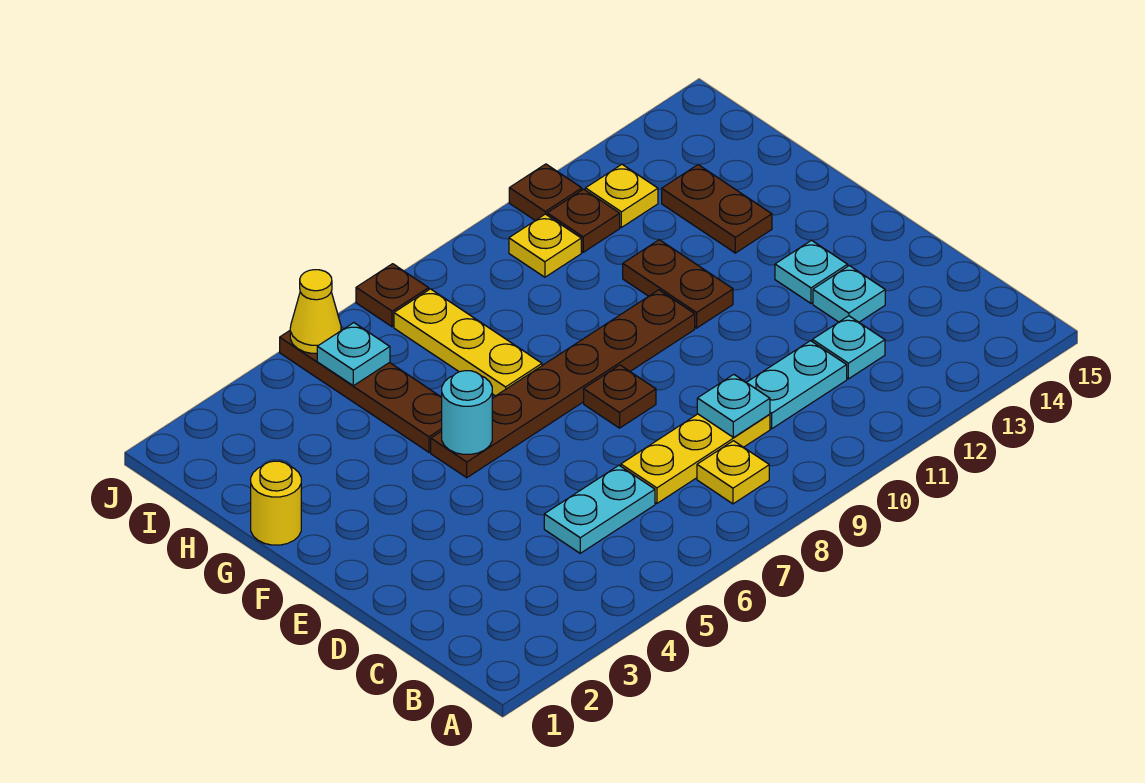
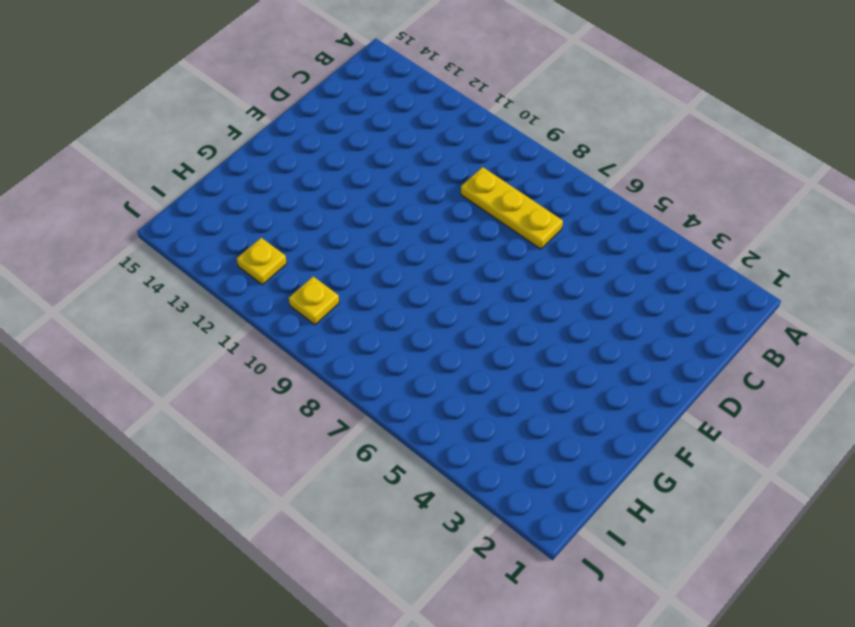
none -> yellow 1x1 plate [697,441,769,504]
none -> cyan 1x2 plate [544,466,655,553]
none -> cyan 1x2 plate [746,341,847,429]

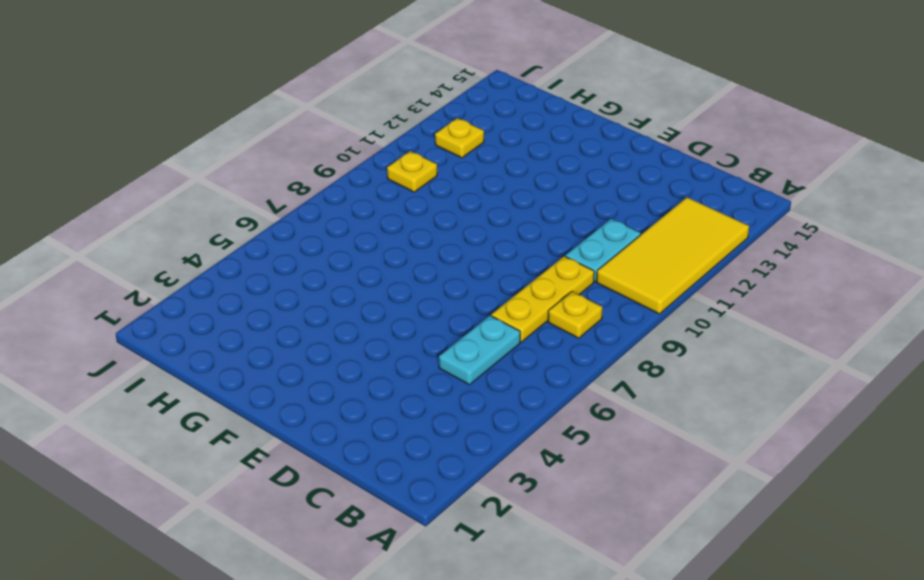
yellow 2x4 tile [596,197,749,314] -> none
none -> cyan 1x1 plate [812,316,885,379]
none -> cyan 1x1 plate [813,266,885,322]
none -> brown 1x1 plate [584,365,656,428]

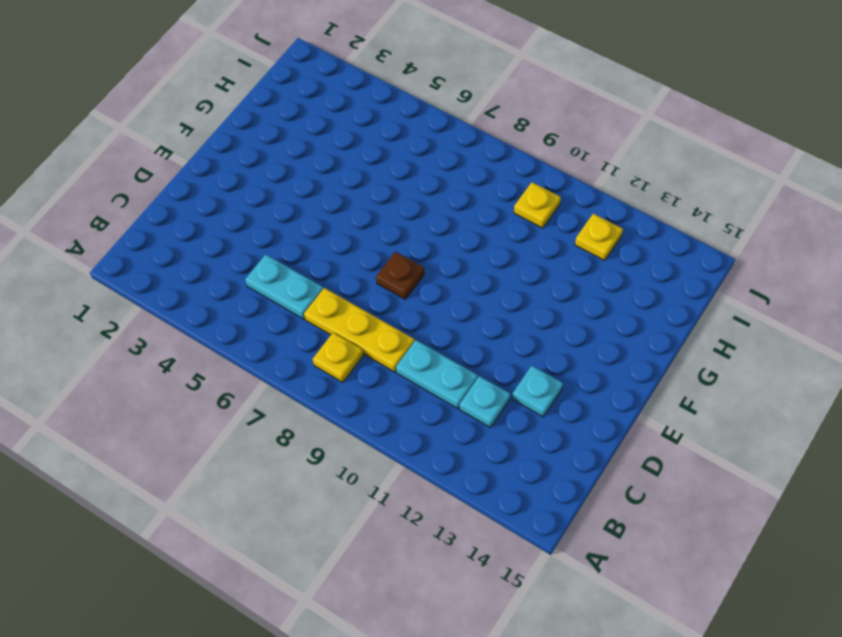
none -> cyan 1x1 plate [775,240,848,303]
none -> brown 1x6 plate [431,290,695,478]
none -> brown 1x2 plate [623,240,733,328]

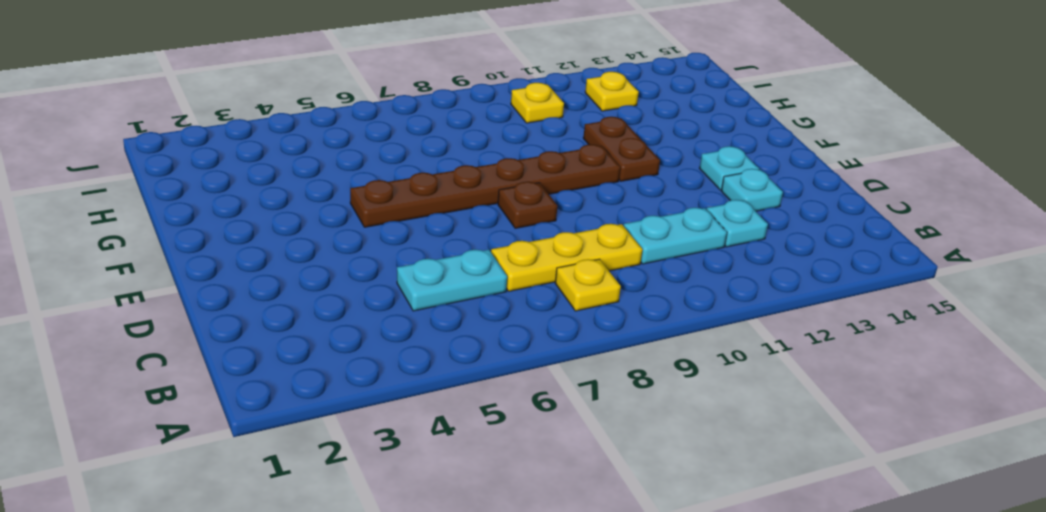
none -> yellow 1x1 round brick [251,461,301,545]
none -> brown 1x4 plate [280,331,442,452]
none -> yellow 1x3 plate [394,289,542,396]

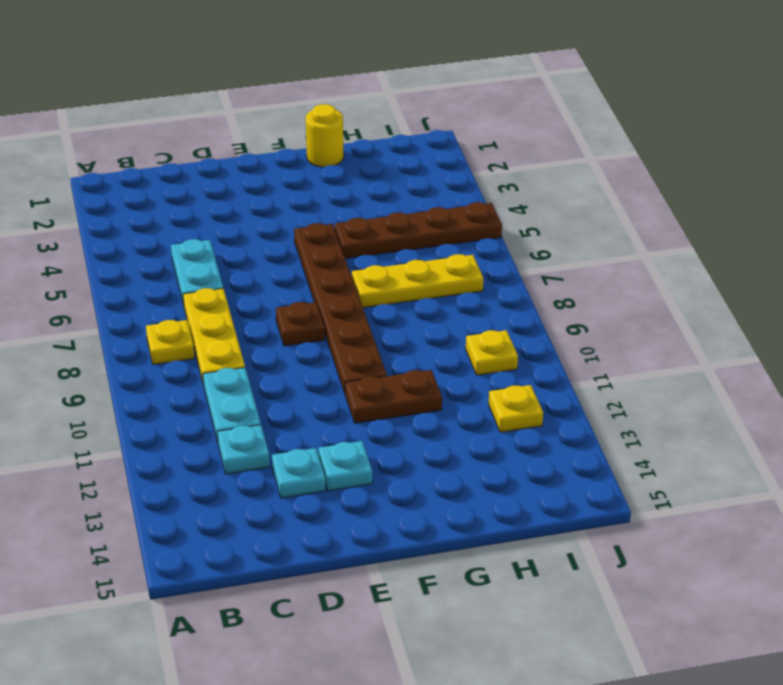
none -> brown 1x2 plate [662,165,772,253]
none -> brown 1x1 plate [547,189,620,252]
none -> brown 1x1 plate [356,264,429,327]

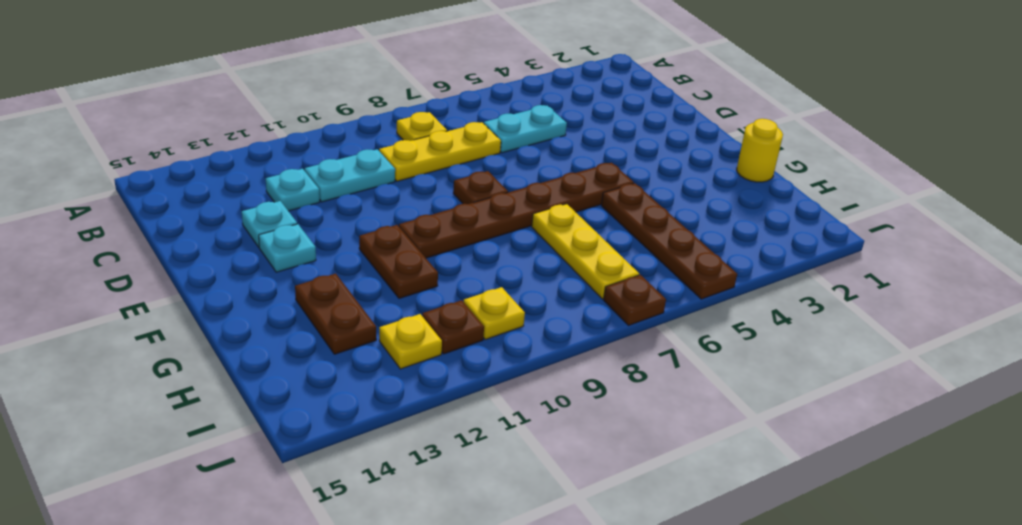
none -> brown 1x1 plate [509,164,582,220]
none -> cyan 1x1 plate [697,375,770,437]
none -> cyan 1x1 round brick [441,371,492,454]

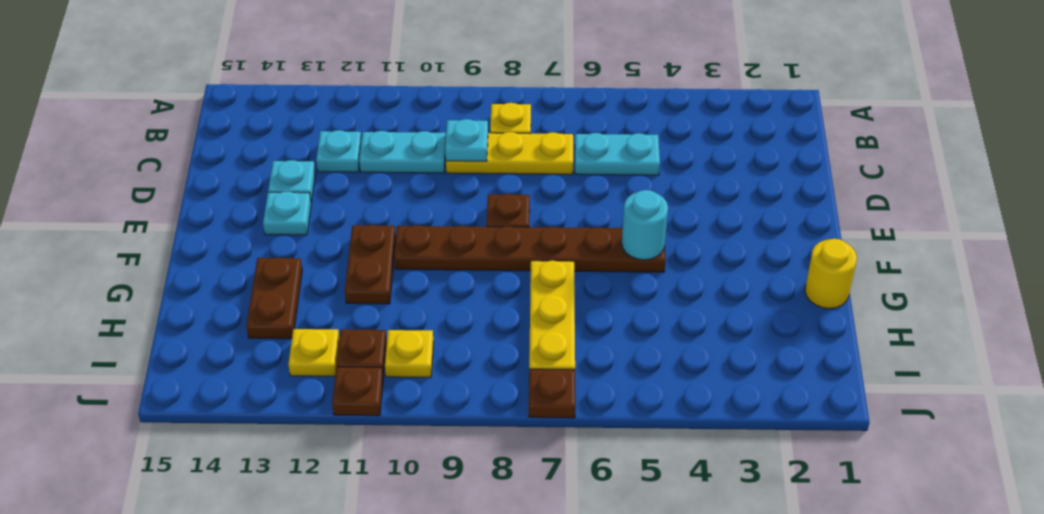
none -> brown 1x4 plate [280,331,442,452]
none -> cyan 1x1 plate [317,323,390,386]
none -> yellow 1x1 cone [290,270,341,354]

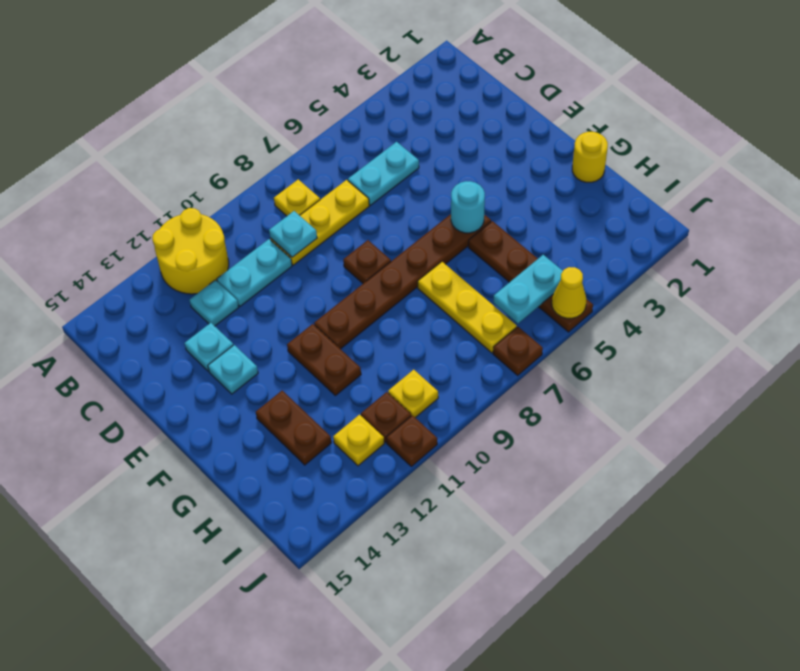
yellow 2x2 round brick [152,208,229,294] -> none
cyan 1x2 plate [493,255,563,324] -> cyan 1x1 plate [317,323,390,386]

